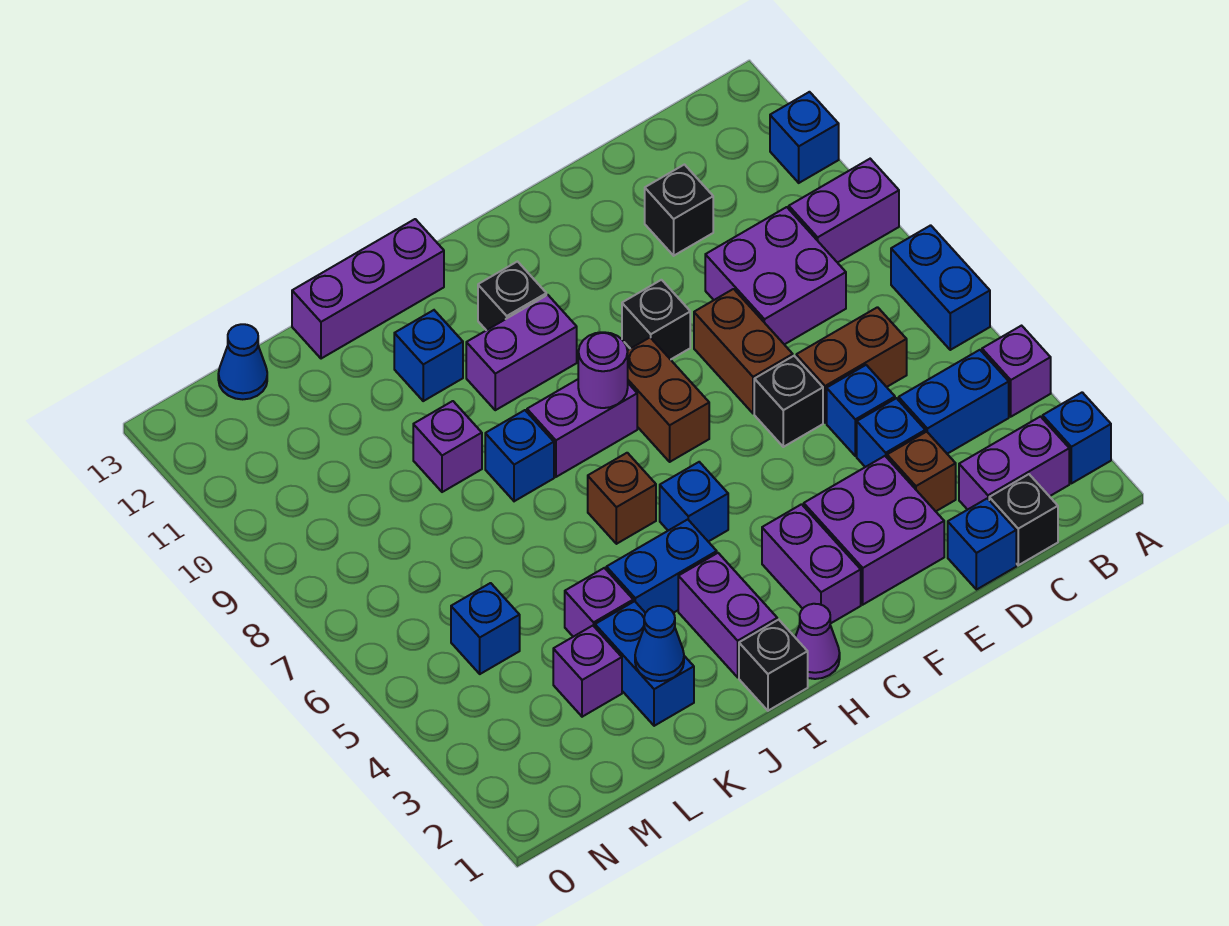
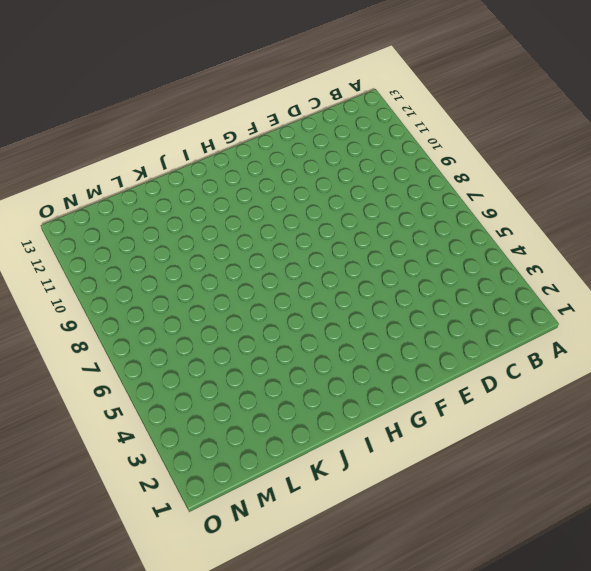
none -> blue 1x1 brick [1043,392,1111,483]
none -> purple 1x1 brick [982,326,1051,417]
none -> blue 1x2 brick [891,225,990,350]
none -> purple 1x2 brick [789,159,899,263]

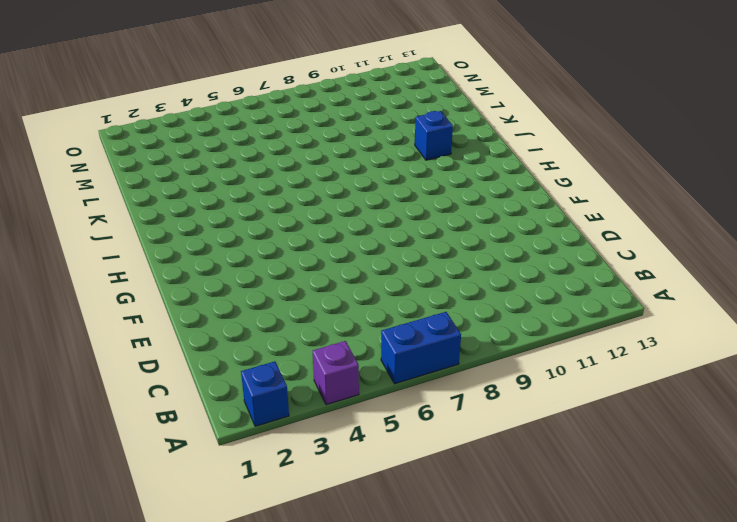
none -> purple 1x2 brick [789,159,899,263]
none -> blue 1x1 brick [770,92,839,183]
none -> purple 1x2 brick [959,417,1069,510]
none -> blue 1x2 brick [899,350,1009,454]

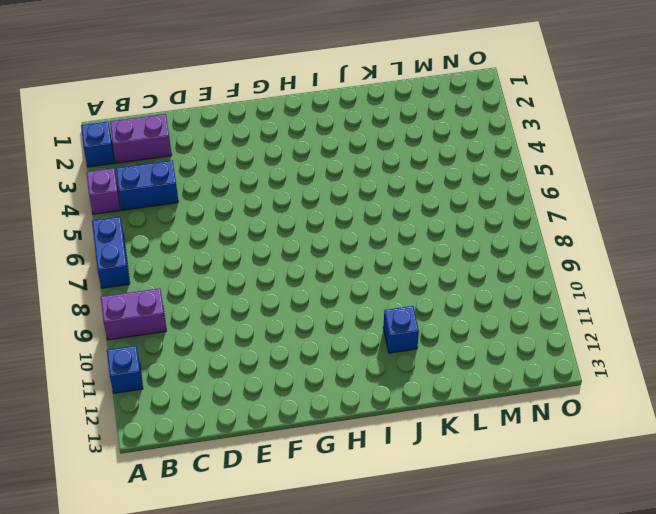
none -> black 1x1 brick [989,474,1058,565]
none -> brown 1x2 brick [796,307,907,423]
none -> purple 2x2 brick [705,207,846,345]
none -> blue 1x1 brick [948,498,1016,590]

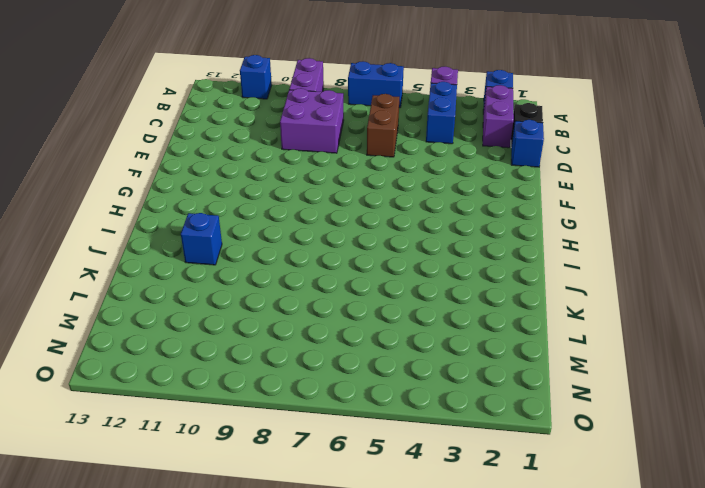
none -> brown 1x1 brick [887,432,956,511]
none -> blue 1x1 brick [857,398,925,467]
none -> blue 1x1 brick [827,365,895,456]
none -> black 1x1 brick [645,165,713,256]

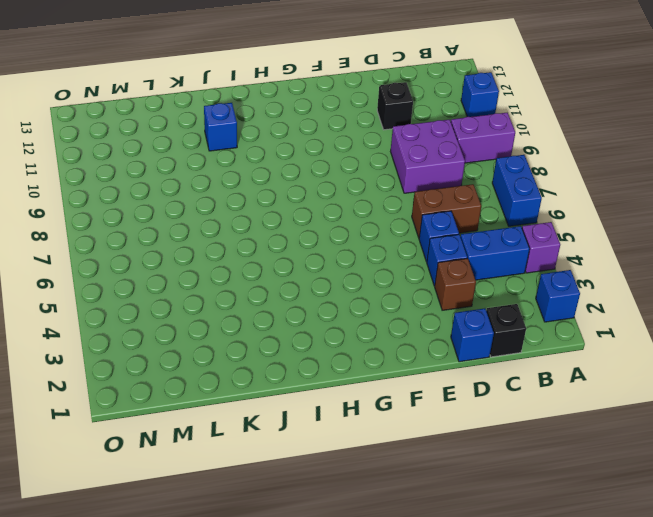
none -> purple 1x2 brick [959,417,1069,510]
none -> purple 2x2 brick [804,456,944,605]
none -> black 1x1 brick [754,356,823,447]
none -> brown 1x2 brick [694,289,793,413]

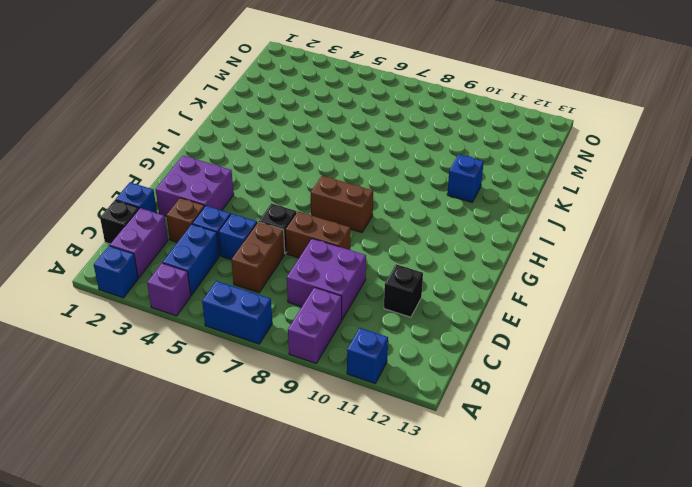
none -> black 1x1 brick [622,280,690,360]
none -> purple 1x2 brick [762,504,861,624]
none -> purple 1x1 cone [795,604,840,679]
none -> blue 1x1 brick [660,462,728,542]

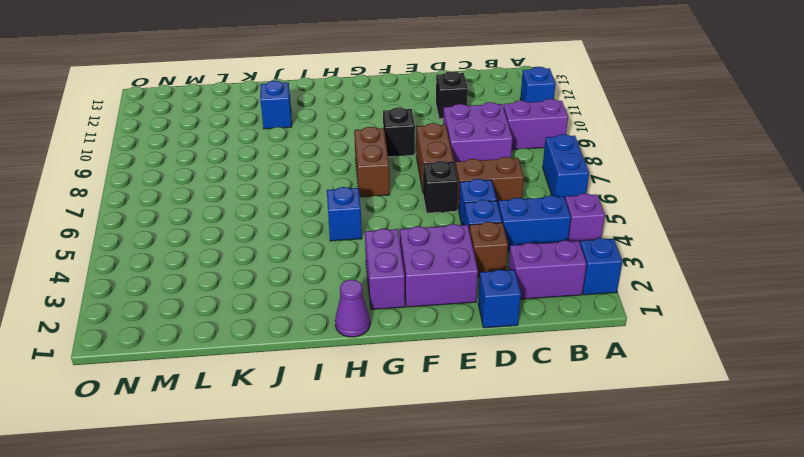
none -> black 1x1 brick [989,474,1058,565]
none -> purple 1x2 brick [527,379,637,477]
none -> purple 1x2 brick [466,295,577,410]
none -> black 1x1 brick [478,262,546,330]

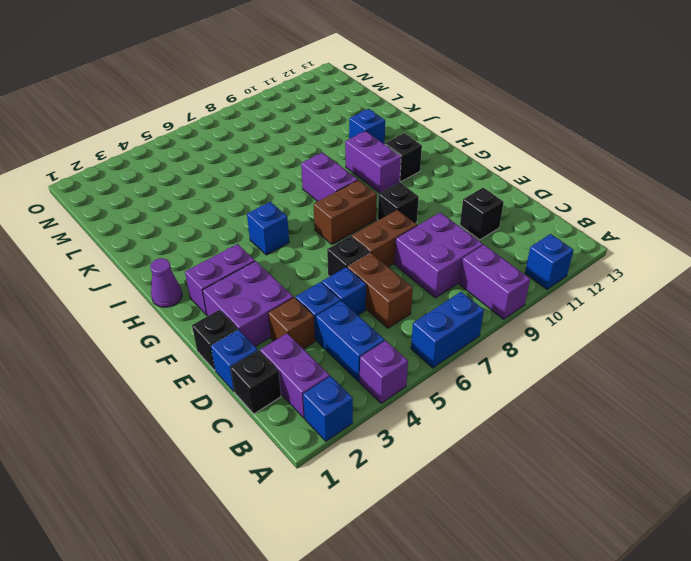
black 1x1 brick [192,310,238,370] -> black 1x1 brick moved to [739,620,808,711]
none -> purple 1x2 brick [678,553,777,677]
none -> blue 1x2 brick [606,519,717,613]
none -> brown 1x1 brick [588,453,656,544]
none -> purple 1x3 brick [292,219,444,359]

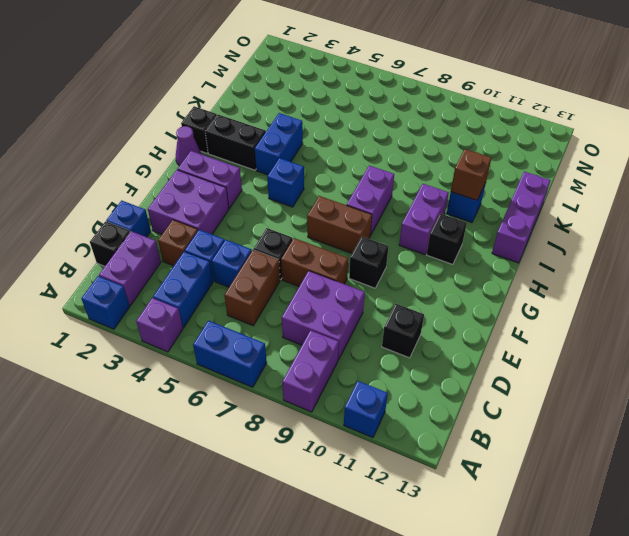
black 1x2 brick [205,114,266,170] -> purple 1x2 brick [678,553,777,677]
brown 1x1 brick [451,149,491,200] -> brown 1x1 brick moved to [588,453,656,544]
none -> blue 1x1 brick [485,410,554,501]
none -> blue 1x2 brick [595,601,694,726]
none -> purple 1x1 brick [565,568,633,637]
none -> purple 1x1 brick [413,401,482,492]

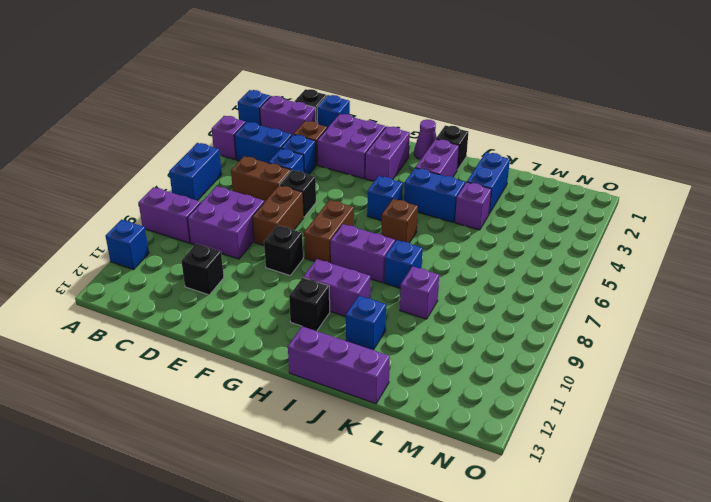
none -> purple 1x1 brick [553,626,622,717]
none -> blue 1x1 brick [451,583,520,674]
none -> blue 1x1 cone [218,324,267,399]
none -> purple 1x1 round brick [578,332,628,408]

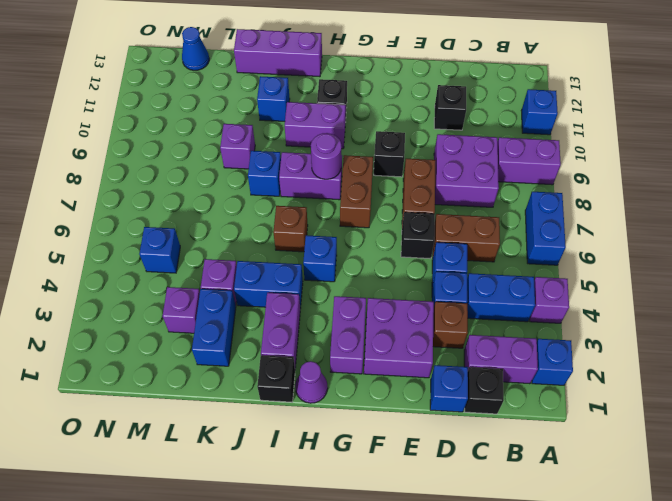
none -> blue 1x1 cone [635,606,684,681]

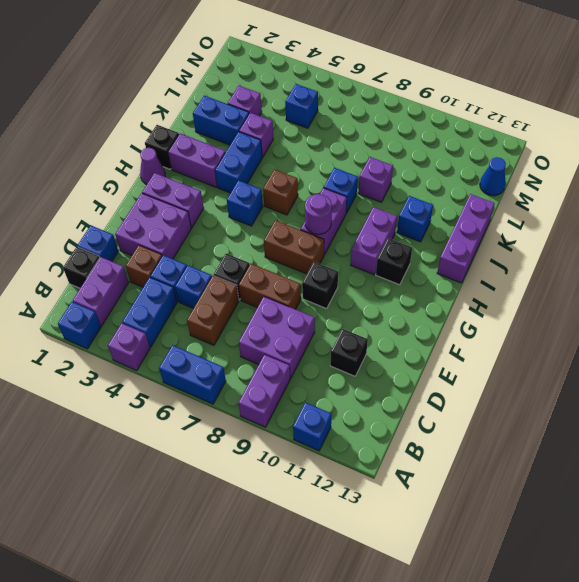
none -> blue 1x1 cone [635,606,684,681]

